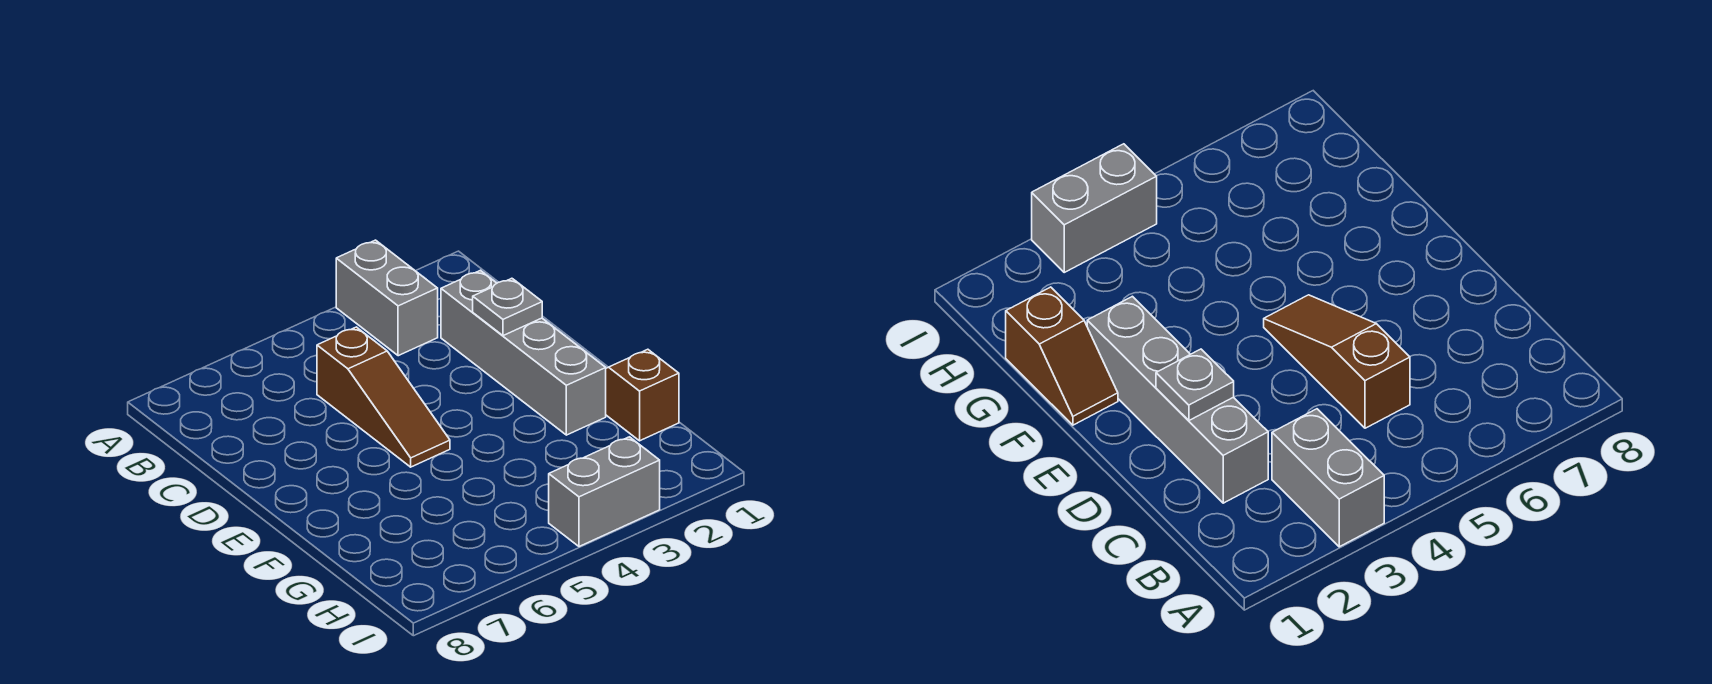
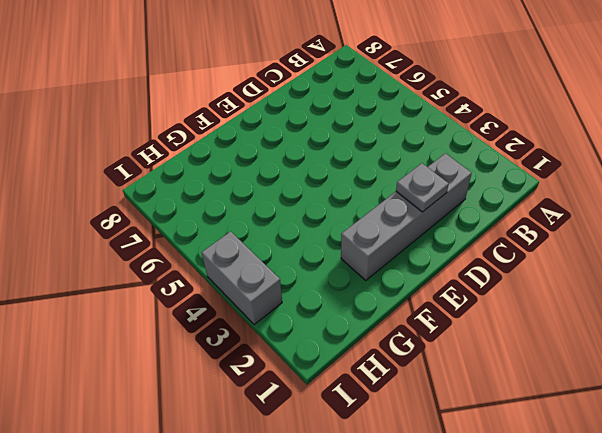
none -> grey 1x2 brick [336,240,438,356]
none -> brown 1x3 slope [317,327,450,467]

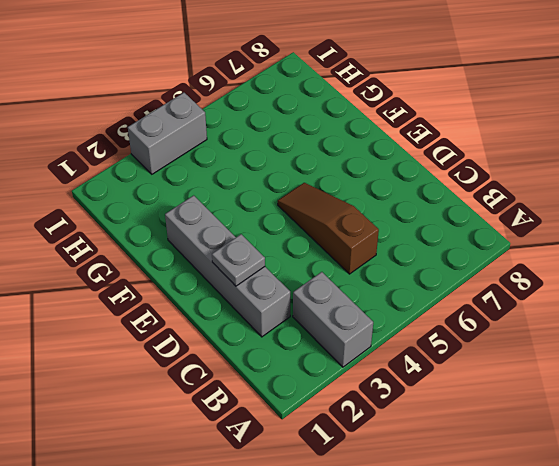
none -> brown 1x2 slope [606,349,679,441]

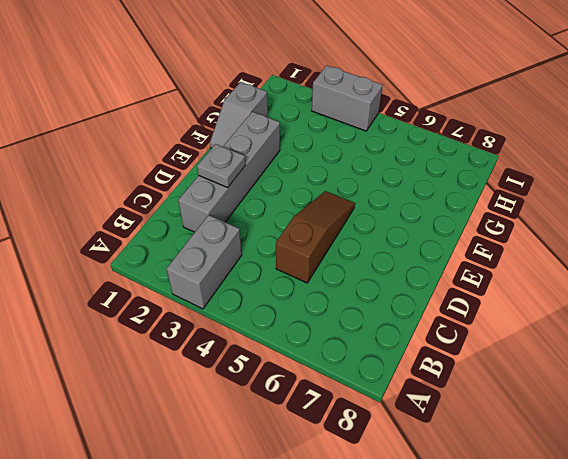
grey 1x2 slope [210,82,268,149] -> brown 1x2 slope [606,349,679,441]

